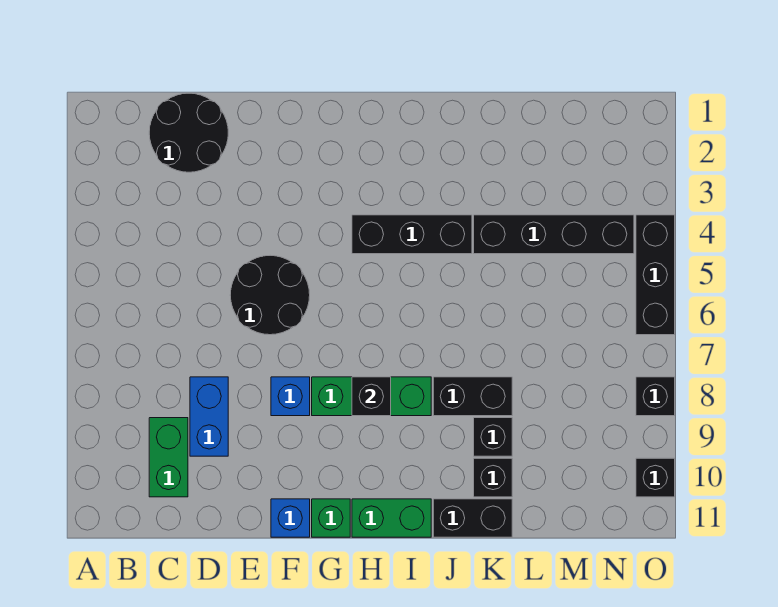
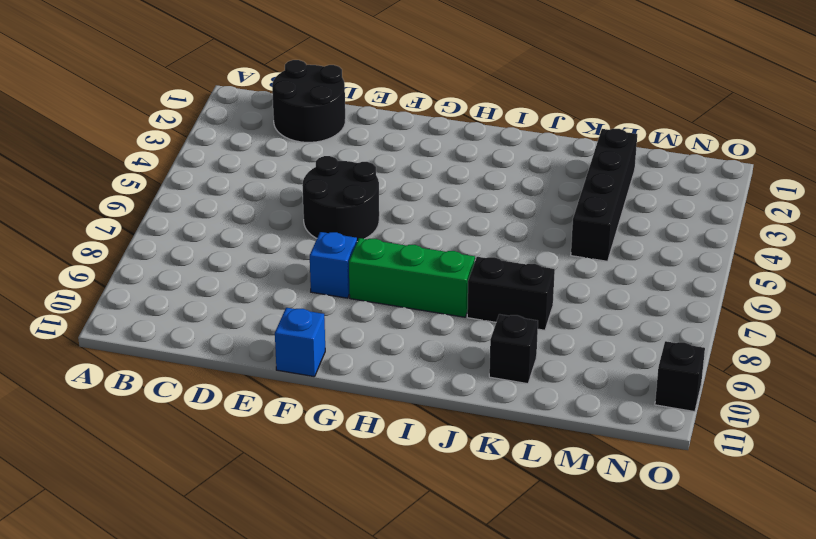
black 1x4 brick [571,129,637,261] -> black 1x4 brick turned to [474,215,634,254]
none -> green 1x2 brick [149,418,188,497]
none -> blue 1x2 brick [190,377,228,456]
none -> green 1x1 brick [312,499,350,537]

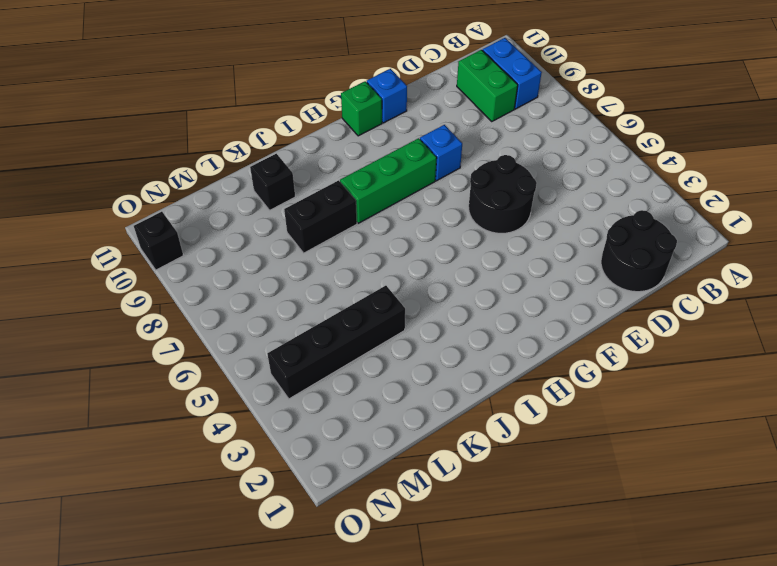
blue 1x2 brick [482,38,542,109] -> blue 1x2 brick moved to [190,377,228,456]
none -> black 1x3 brick [352,215,472,254]
none -> green 1x2 brick [352,499,431,537]
none -> black 1x2 brick [433,499,512,537]

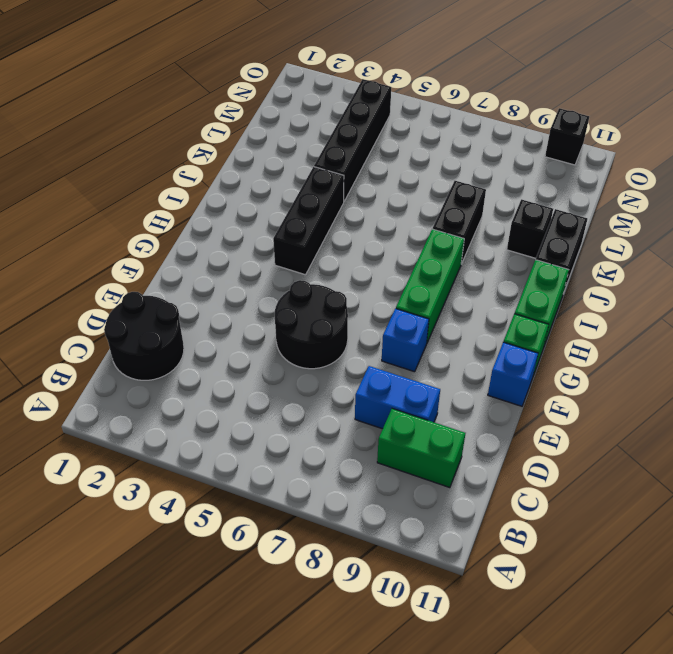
none -> black 1x1 brick [474,418,512,456]
none -> black 1x3 brick [636,215,675,335]
none -> black 1x1 brick [636,377,675,416]

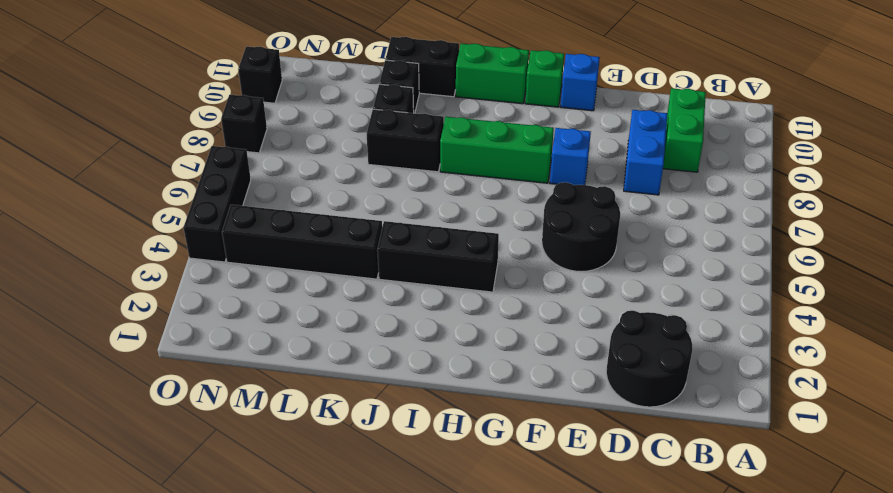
none -> black 1x1 brick [352,377,391,416]

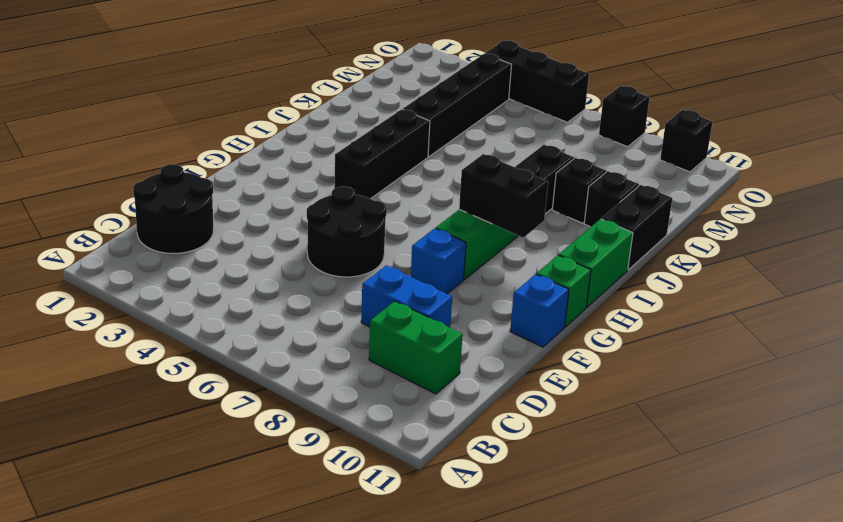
black 1x2 brick [459,154,548,237] -> black 1x1 brick [352,377,391,416]

